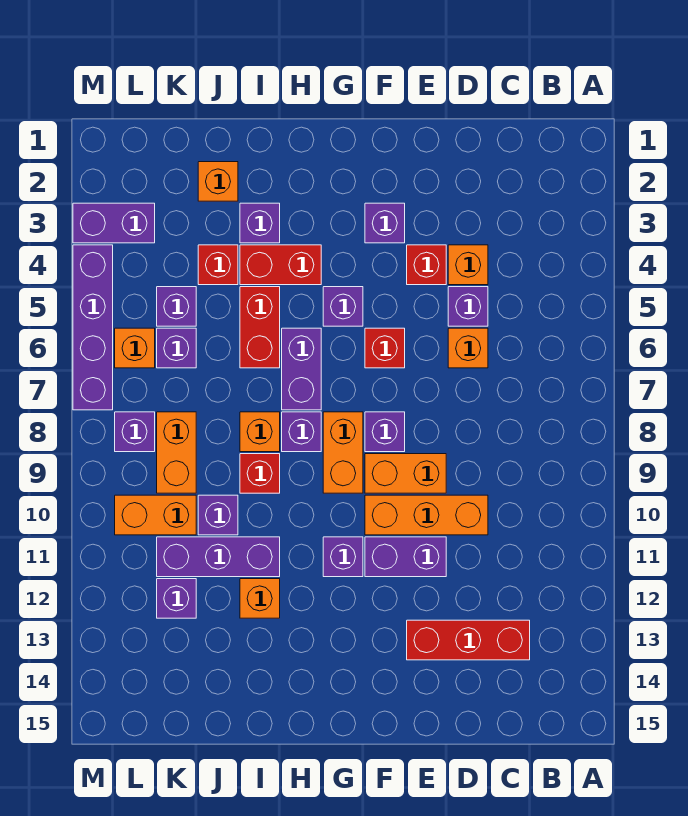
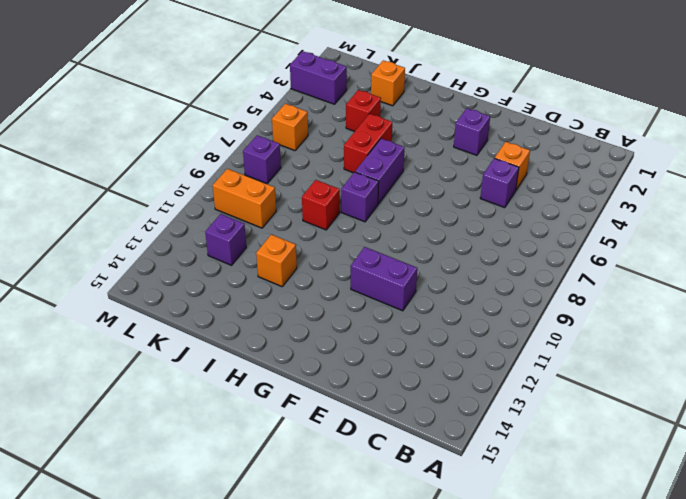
none -> red 1x3 brick [407,620,530,660]
none -> orange 1x1 brick [448,328,488,368]
none -> orange 1x3 brick [365,495,488,535]
none -> red 1x1 brick [407,245,446,285]

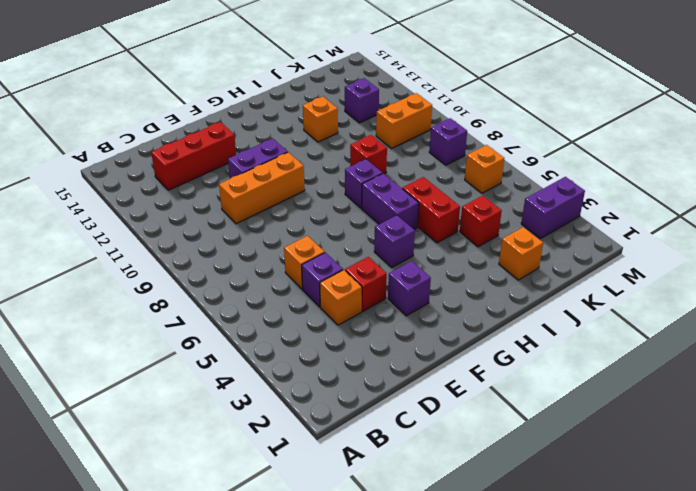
none -> orange 1x2 brick [365,454,446,493]
none -> red 1x1 brick [365,328,405,368]
none -> purple 1x1 brick [365,412,405,452]
none -> orange 1x2 brick [323,412,363,493]

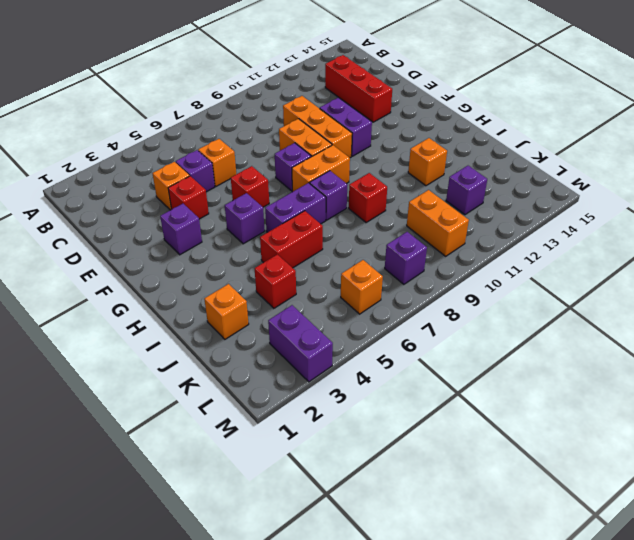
none -> purple 1x1 brick [323,537,363,577]
none -> red 1x2 brick [240,245,321,285]
none -> purple 1x1 brick [240,203,280,243]
none -> orange 1x1 brick [240,412,280,452]

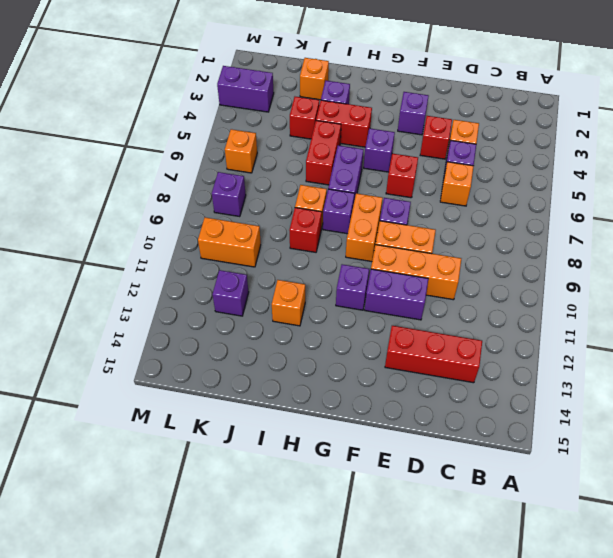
none -> purple 1x3 brick [157,537,280,577]
none -> purple 1x1 brick [198,495,238,535]
none -> purple 1x1 brick [157,287,196,326]
none -> purple 1x1 brick [157,328,196,368]

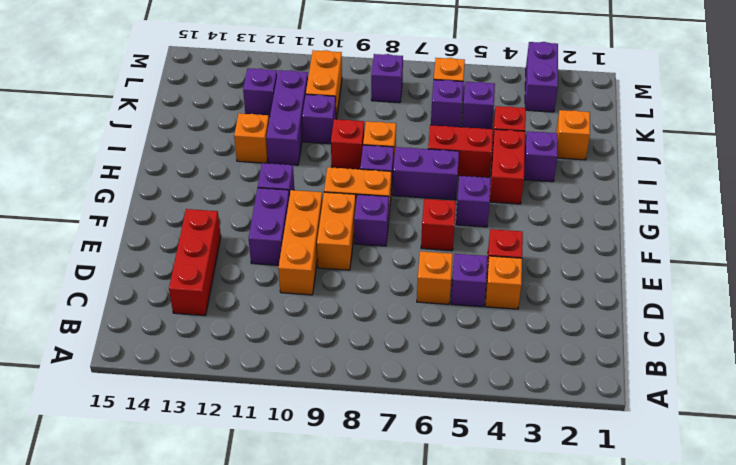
none -> purple 1x1 brick [365,203,405,243]
none -> orange 1x2 brick [157,412,196,493]
none -> purple 1x4 brick [73,245,113,410]

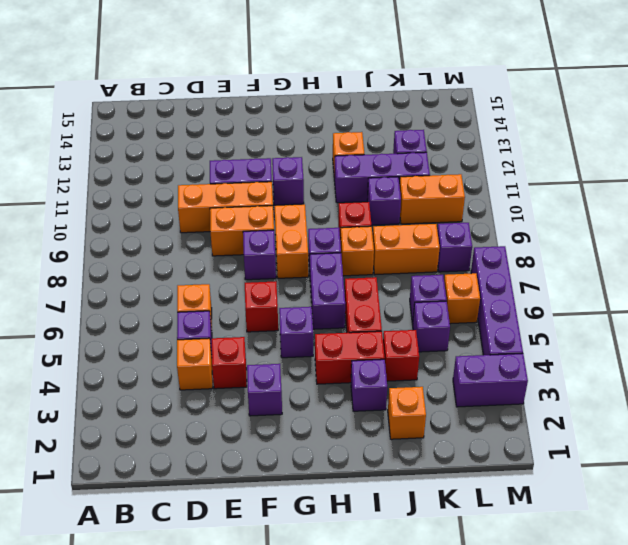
orange 1x2 brick [373,224,440,275] -> orange 1x2 brick turned to [157,412,196,493]
none -> red 1x3 brick [407,620,530,660]

